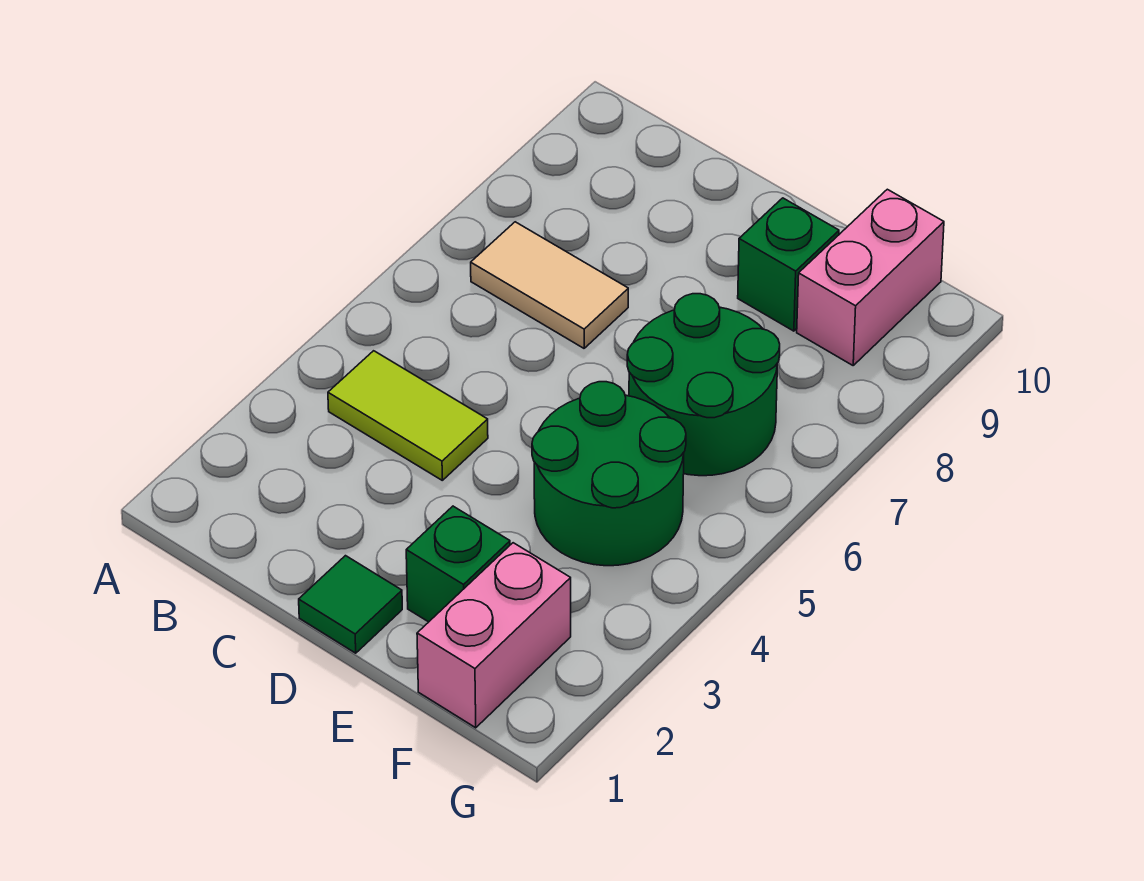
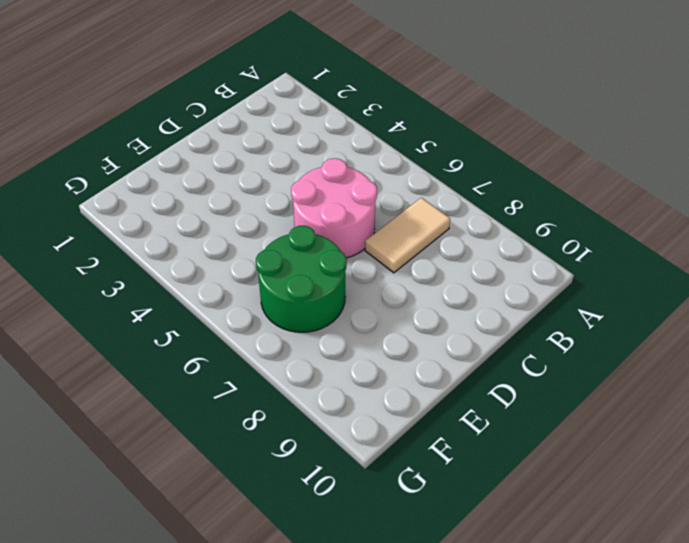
pink 2x2 round brick [291,158,377,258] -> none
none -> lime 1x2 tile [328,351,488,480]
none -> green 1x1 tile [299,556,402,653]

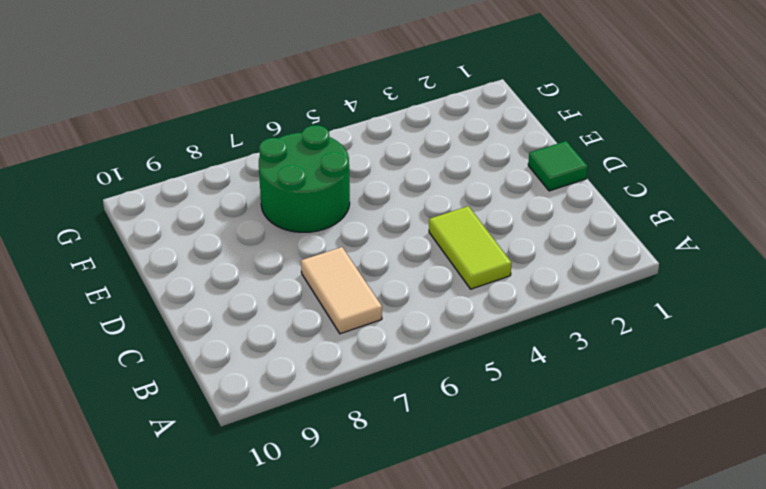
none -> green 1x1 brick [406,506,510,622]
none -> green 2x2 round brick [532,382,686,566]

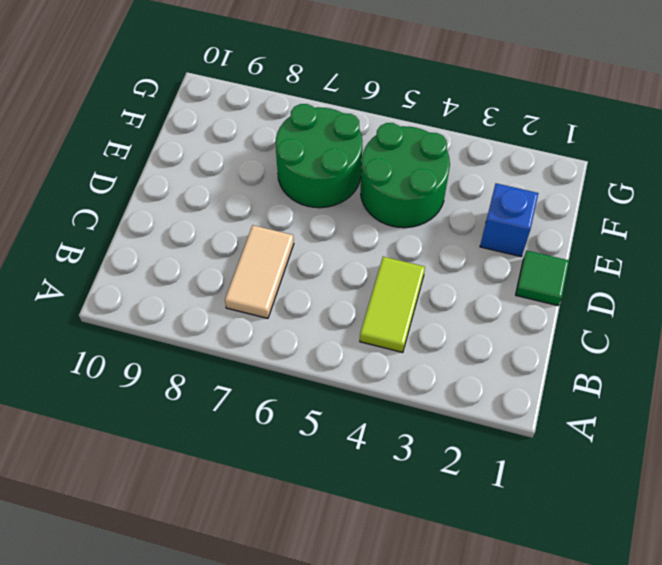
blue 1x1 brick [480,183,538,257] -> green 1x1 brick [406,506,510,622]
none -> green 1x1 brick [738,198,839,331]
none -> pink 1x2 brick [417,543,571,728]

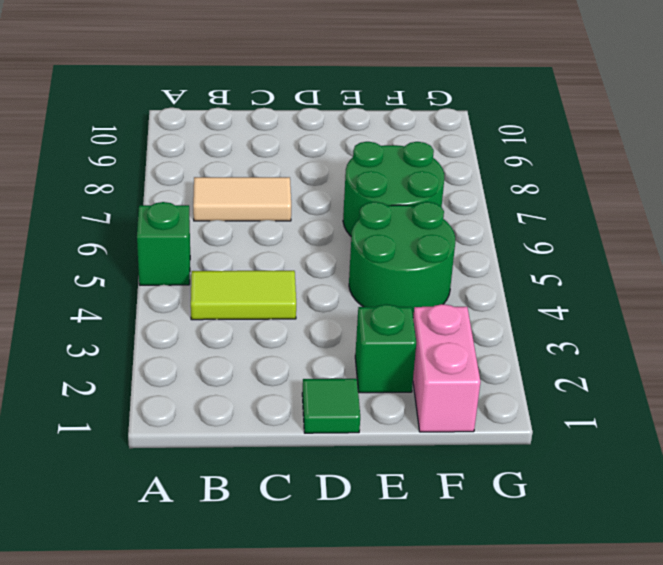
green 1x1 brick [137,202,190,285] -> green 1x1 brick moved to [738,198,839,331]
none -> pink 1x2 brick [797,189,944,365]

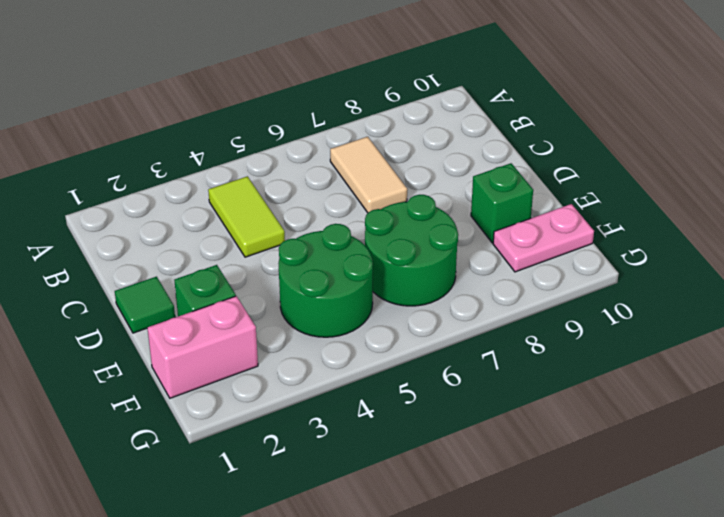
pink 1x2 plate [493,204,594,272] -> pink 1x2 brick [797,189,944,365]

